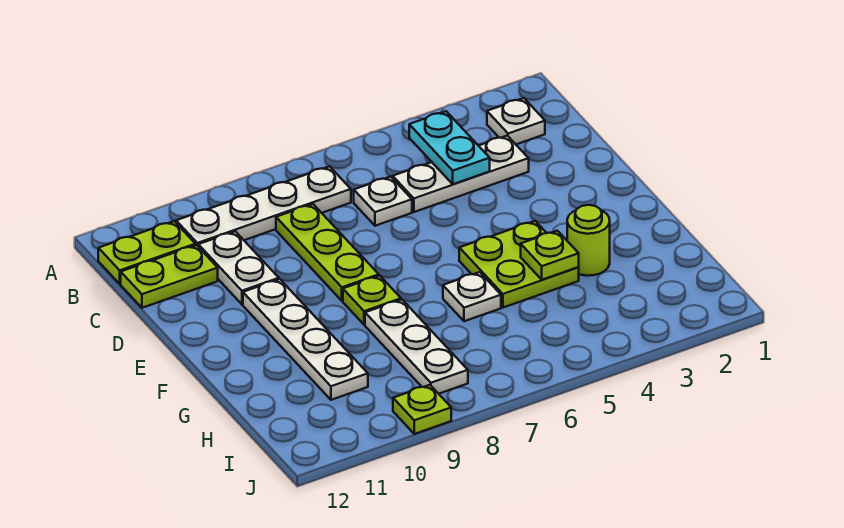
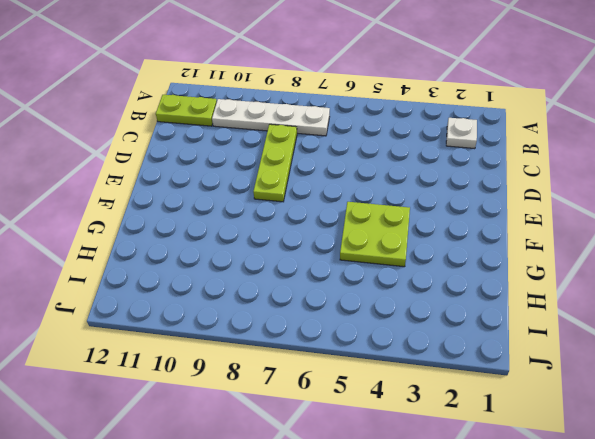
none -> white 1x3 plate [393,136,529,212]
none -> white 1x1 plate [354,177,412,226]
none -> white 1x2 plate [198,231,279,304]

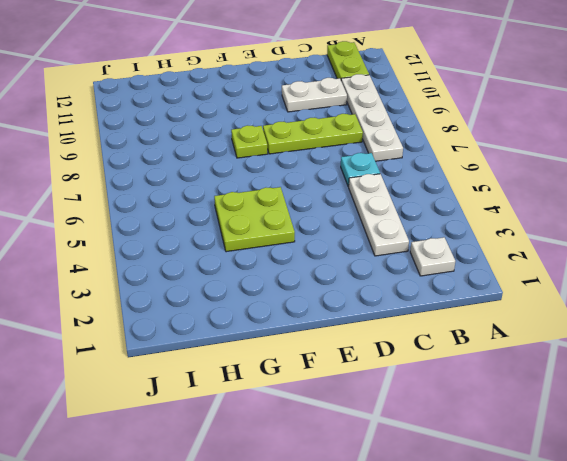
cyan 1x1 plate [341,153,380,187] -> white 1x1 plate [354,177,412,226]
none -> lime 1x2 plate [121,245,218,308]
none -> white 1x4 plate [243,279,368,400]
none -> lime 1x1 round brick [567,205,610,276]

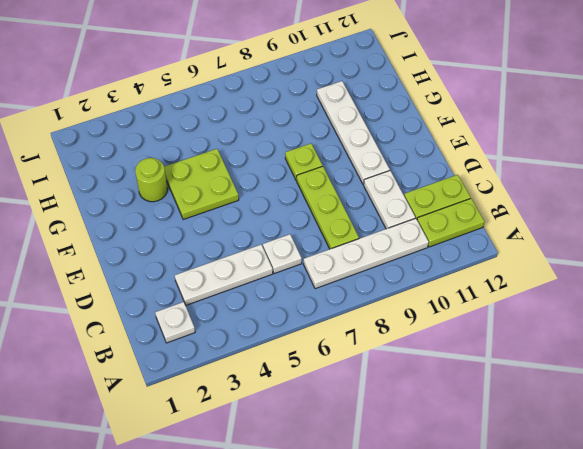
none -> white 1x1 plate [443,272,501,321]
none -> white 1x3 plate [365,300,468,394]
none -> lime 1x1 plate [393,385,451,434]

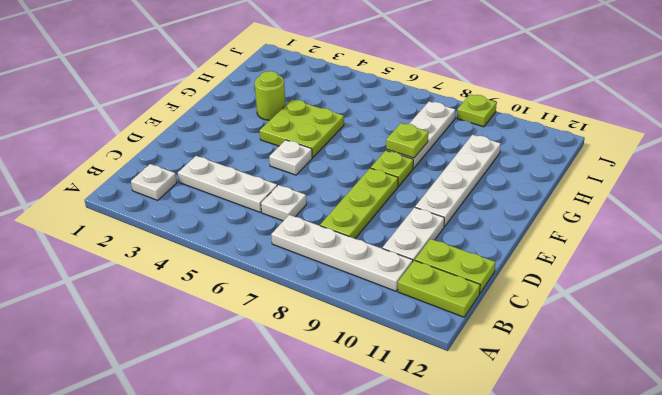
white 1x1 plate [269,140,312,175] -> white 1x1 plate moved to [443,272,501,321]
lime 1x1 plate [386,123,428,158] -> lime 1x1 plate moved to [521,231,579,280]
none -> cyan 1x2 plate [409,111,490,184]

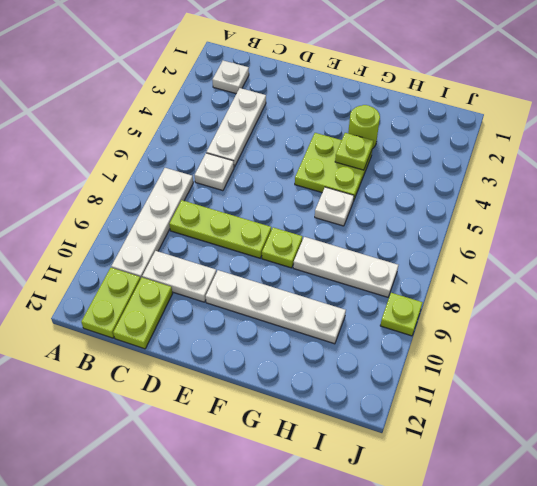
none -> cyan 1x2 plate [409,111,490,184]

